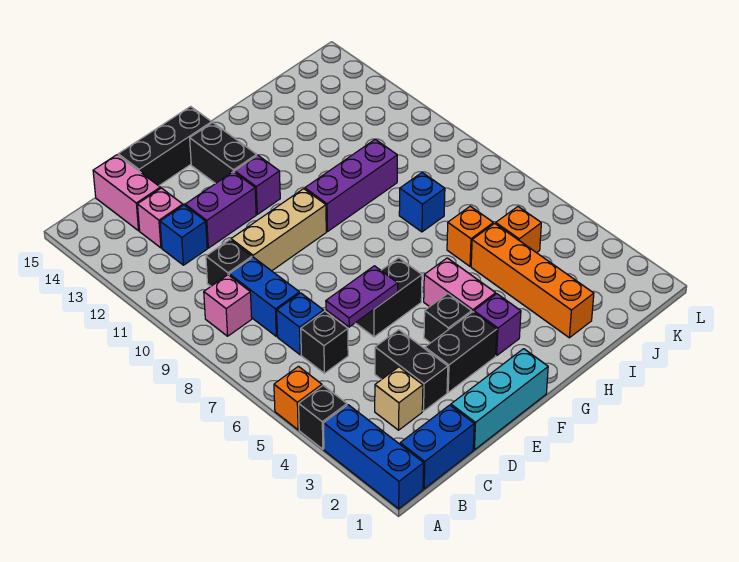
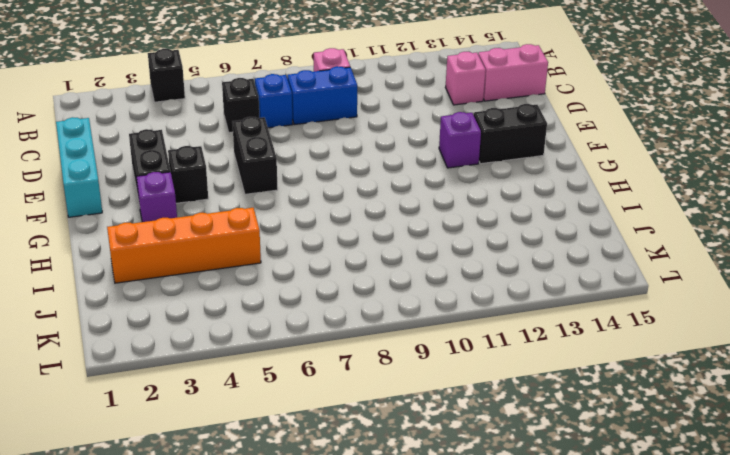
none -> blue 1x3 brick [324,405,424,509]
none -> orange 1x1 brick [274,366,322,430]
none -> blue 1x2 brick [400,405,474,489]
none -> tan 1x1 brick [375,367,423,430]

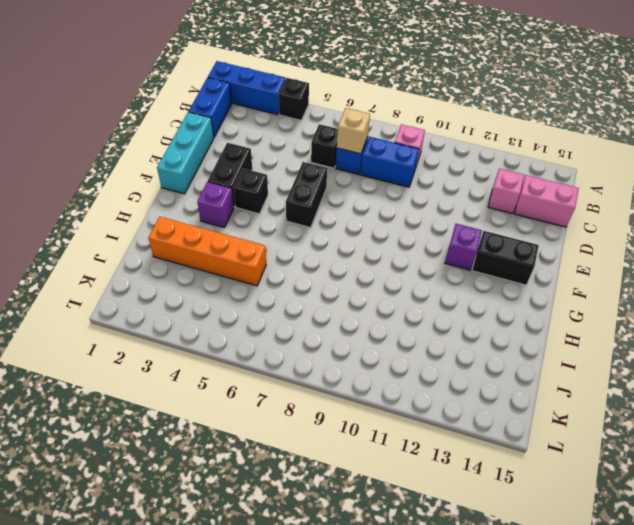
tan 1x1 brick [337,108,370,154] -> tan 1x1 brick moved to [375,367,423,430]
none -> orange 1x1 brick [274,366,322,430]
none -> black 1x1 brick [206,240,252,286]
none -> blue 1x1 brick [160,205,207,265]
none -> black 1x2 brick [375,330,448,411]

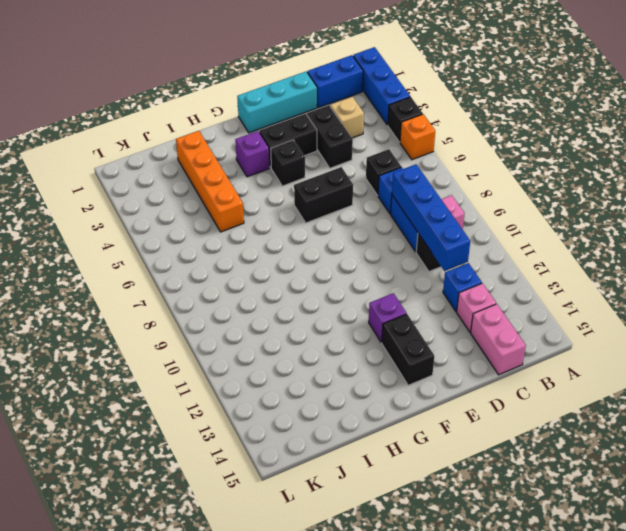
blue 1x4 brick [392,164,470,271] -> none
none -> tan 1x3 brick [231,189,326,271]
none -> purple 1x2 brick [185,172,256,248]
none -> black 1x3 brick [118,106,212,186]
none -> pink 1x2 brick [424,258,496,312]

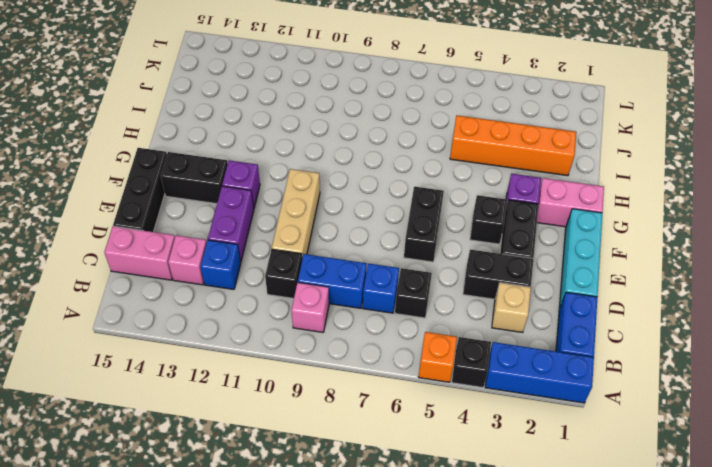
pink 1x2 brick [537,178,604,227] -> pink 1x2 brick moved to [424,258,496,312]
none -> purple 1x3 brick [305,139,397,232]
none -> orange 1x1 brick [447,206,493,266]
none -> blue 1x1 brick [399,173,445,232]
none -> orange 1x1 brick [496,207,541,253]

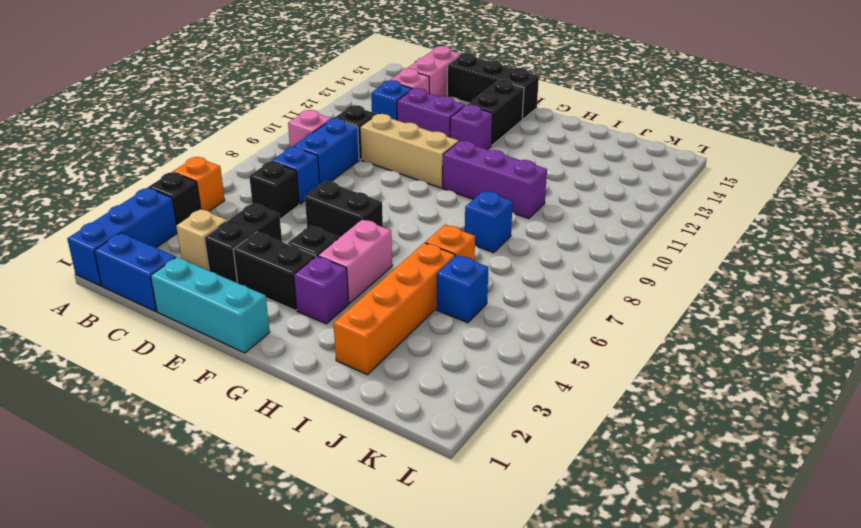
blue 1x1 brick [437,255,488,323] -> orange 1x1 brick [496,207,541,253]
none -> purple 1x2 plate [326,266,398,327]

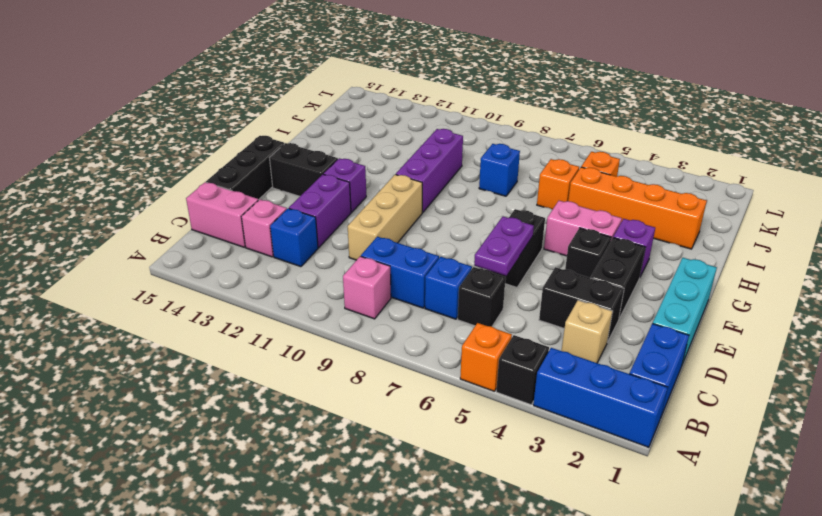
none -> black 1x1 brick [206,240,252,286]

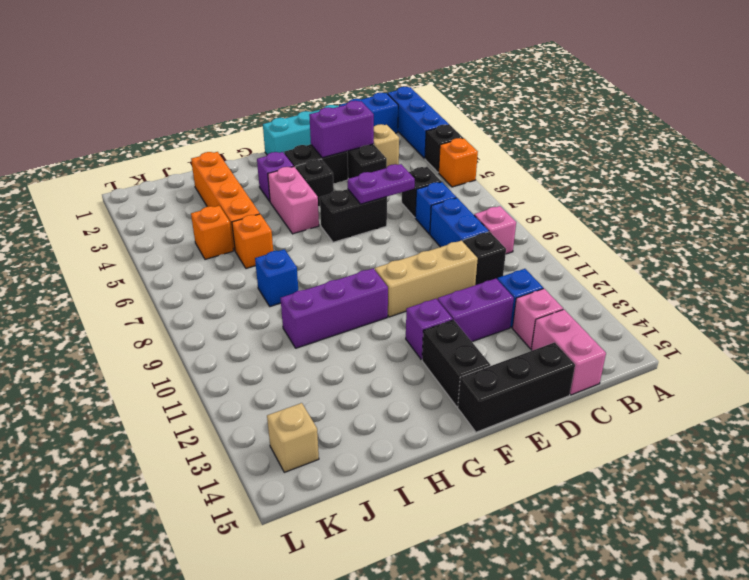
purple 1x2 brick [309,101,374,158] -> none
tan 1x1 brick [267,403,319,472] -> none

